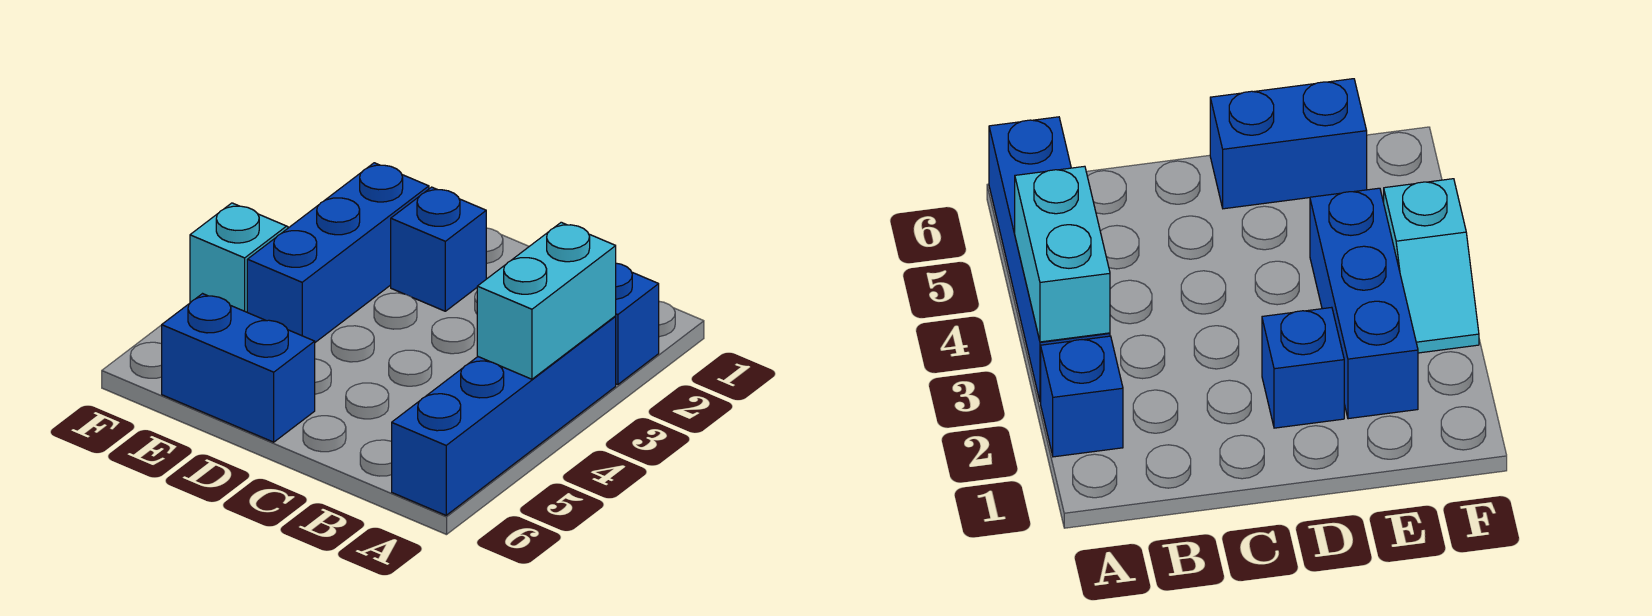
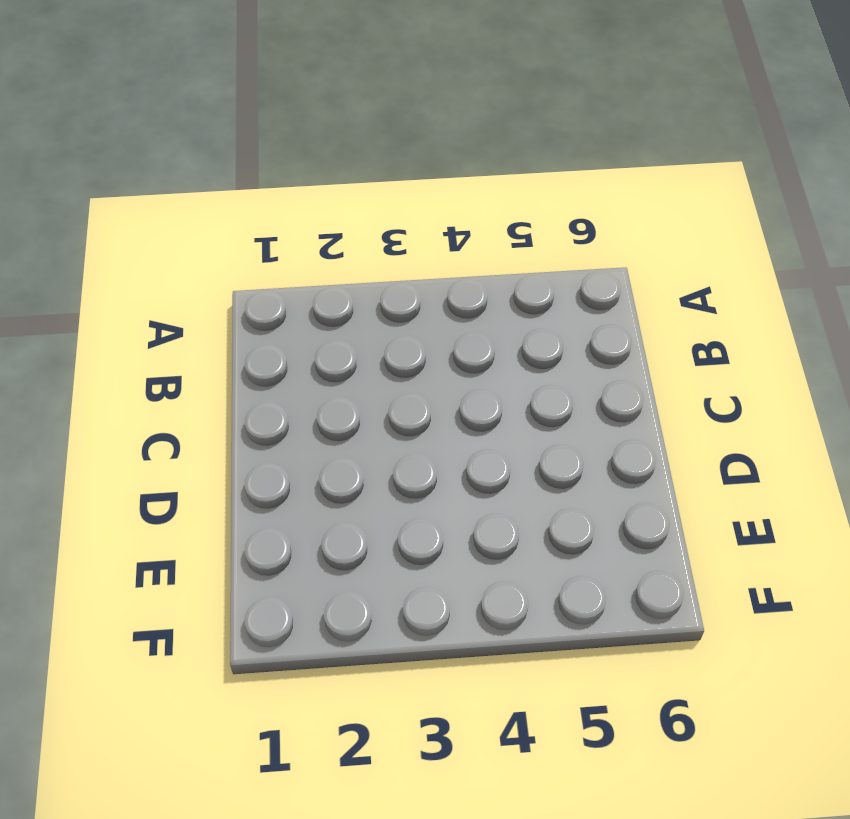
none -> blue 1x1 brick [615,263,659,385]
none -> blue 1x4 brick [392,317,616,515]

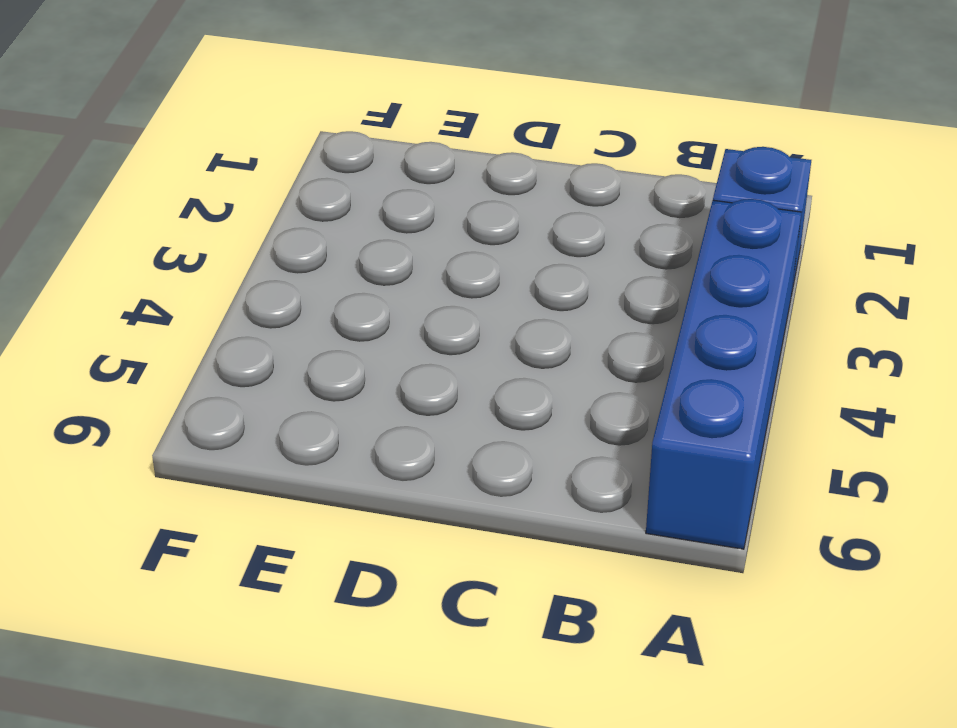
none -> blue 1x1 brick [391,187,486,311]
none -> blue 1x2 brick [162,294,315,442]

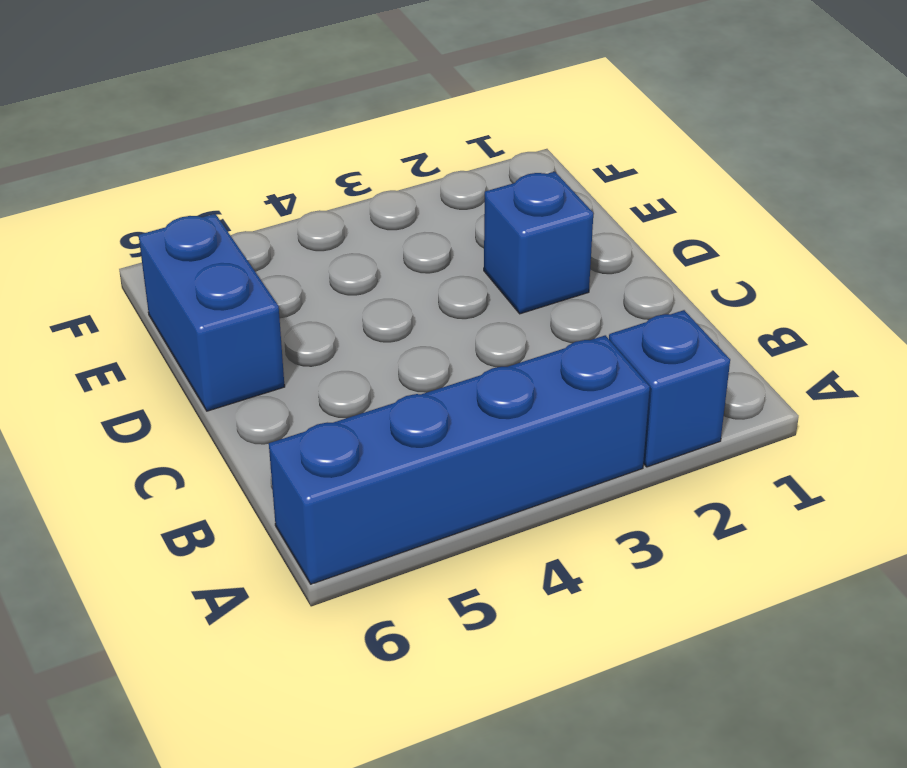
none -> blue 1x3 brick [247,163,429,342]
none -> cyan 1x2 slope [190,203,289,312]

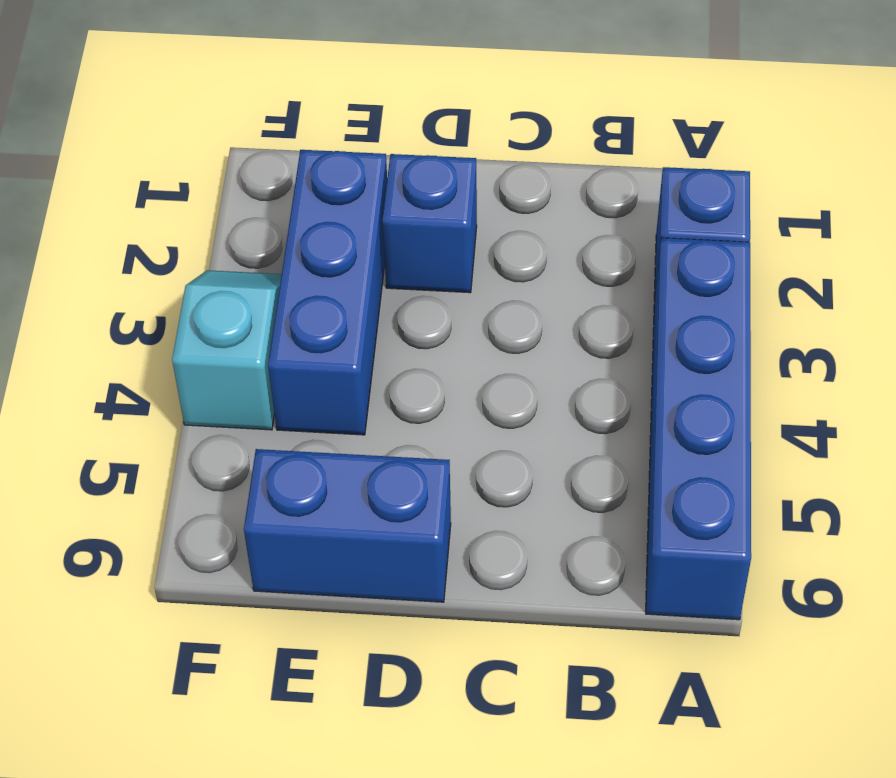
none -> cyan 1x2 brick [477,222,616,379]

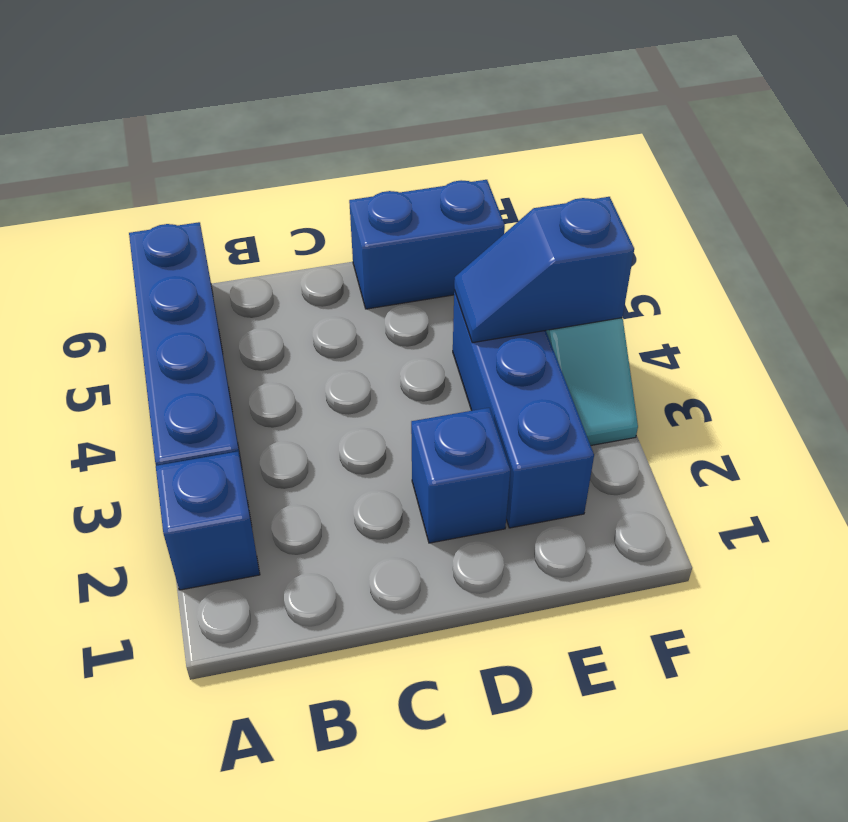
blue 1x2 slope [454,197,634,343] -> none
none -> cyan 1x2 brick [477,222,616,379]

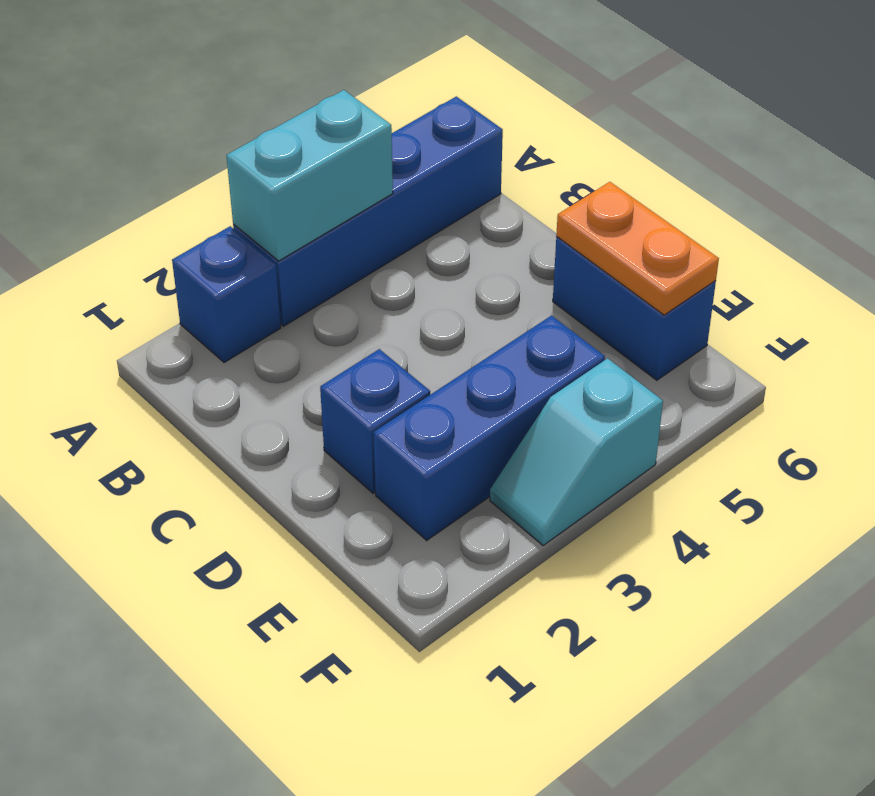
orange 1x2 plate [556,182,719,315] -> none

